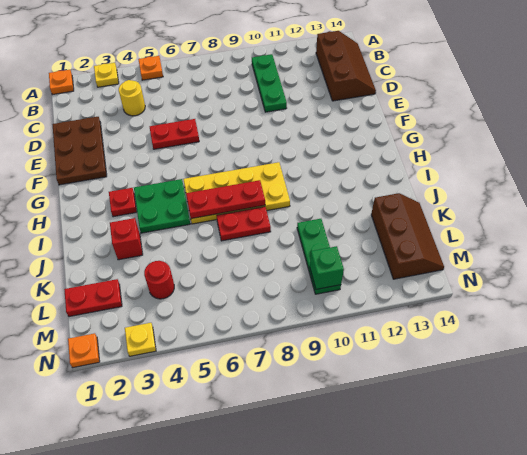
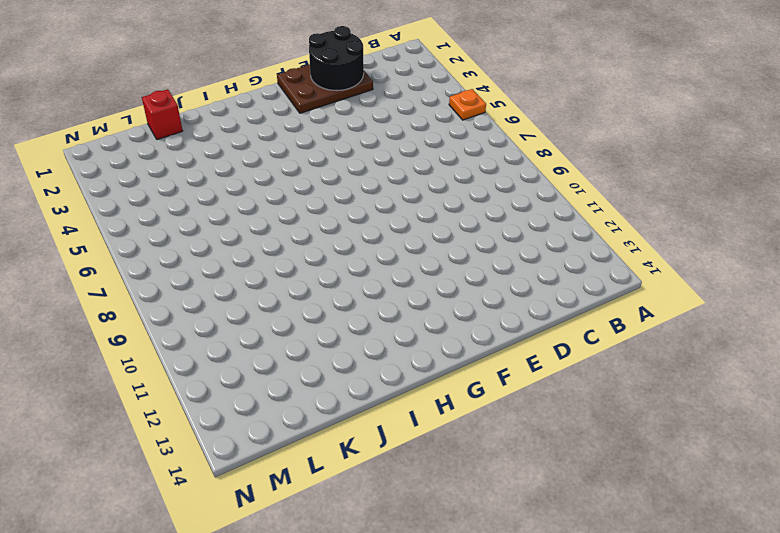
black 2x2 round brick [309,26,364,91] -> none
red 1x1 brick [142,89,183,139] -> red 1x1 brick moved to [110,218,143,260]
none -> orange 1x1 plate [49,70,74,95]
none -> yellow 1x1 plate [94,63,119,87]
none -> green 1x3 plate [252,54,287,112]

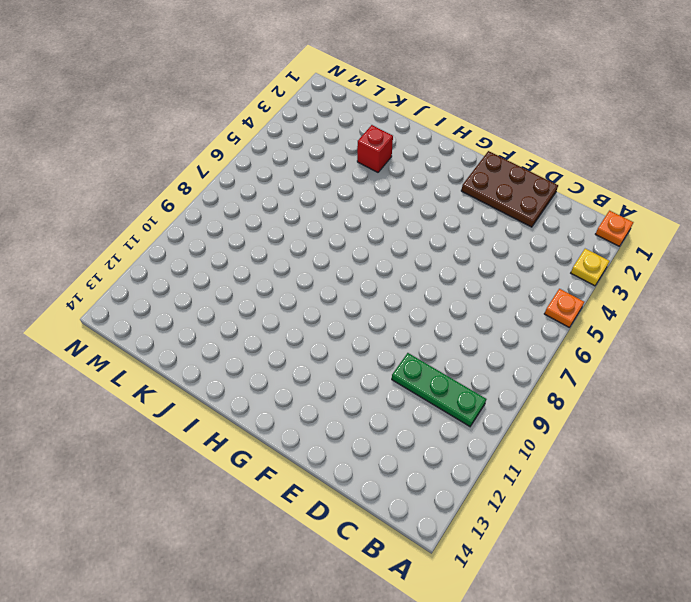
none -> brown 2x3 slope [316,31,376,101]
none -> yellow 1x1 round brick [119,80,145,116]
none -> red 1x2 plate [150,119,199,149]

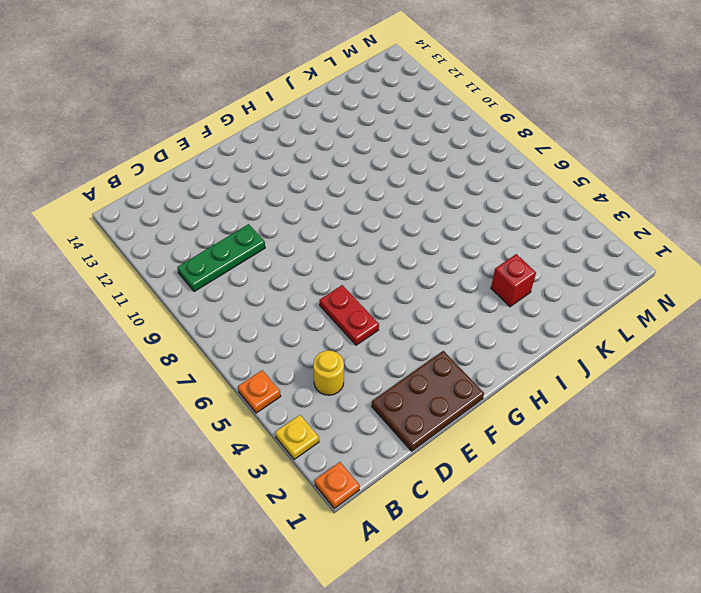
none -> brown 2x3 slope [316,31,376,101]
none -> red 1x1 plate [109,188,137,217]
none -> green 2x2 plate [134,179,190,233]

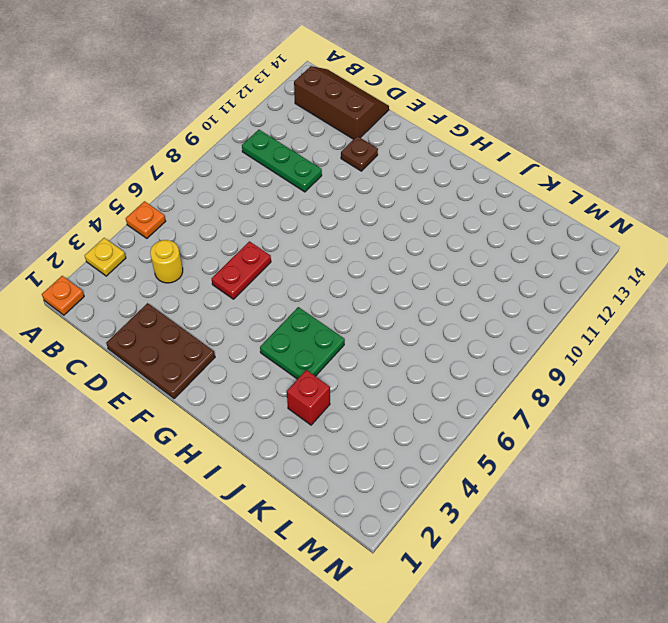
brown 1x1 plate [341,136,378,171] -> none
none -> red 1x1 plate [109,188,137,217]
none -> yellow 2x4 plate [183,162,290,224]
none -> red 1x2 plate [217,207,271,241]

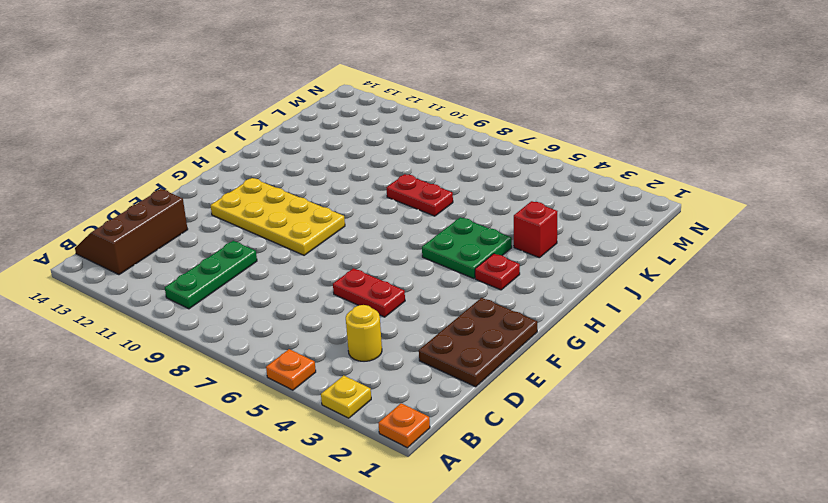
yellow 2x4 plate [211,178,345,255] -> yellow 2x4 plate moved to [183,162,290,224]
none -> green 1x3 plate [297,219,341,294]
none -> brown 2x3 slope [371,193,444,279]
none -> red 1x2 plate [64,279,122,317]

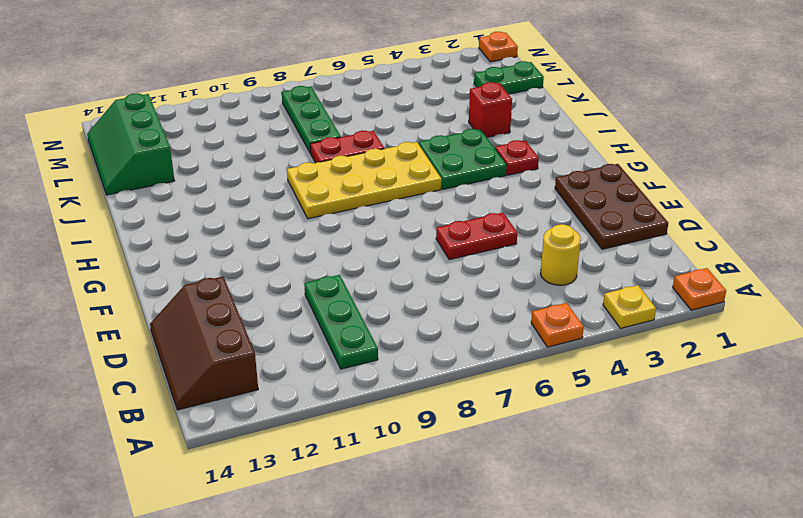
green 1x3 plate [282,86,341,153] -> green 1x3 plate moved to [297,219,341,294]
green 2x3 slope [87,93,175,195] -> brown 2x3 slope [371,193,444,279]
green 1x2 plate [474,61,544,94] -> red 1x2 plate [64,279,122,317]
none -> red 1x1 round brick [144,261,174,299]
none -> yellow 1x1 plate [125,323,156,356]
none -> red 1x3 plate [186,180,265,219]

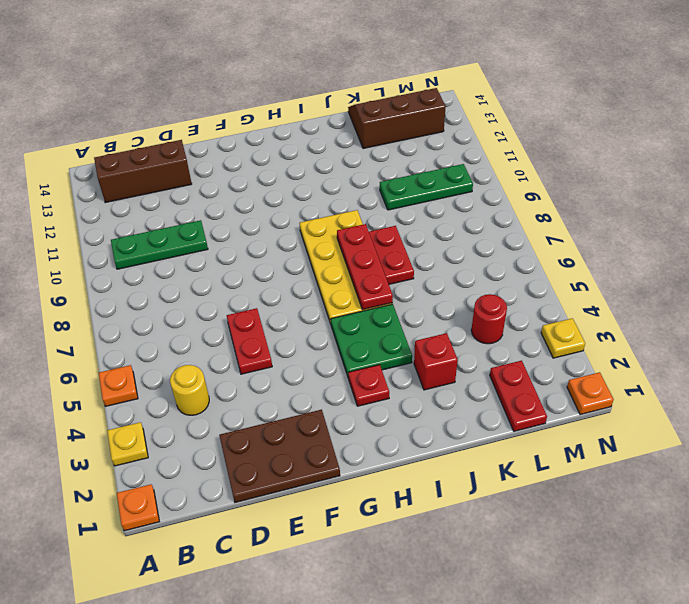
none -> green 1x1 brick [310,246,344,289]

